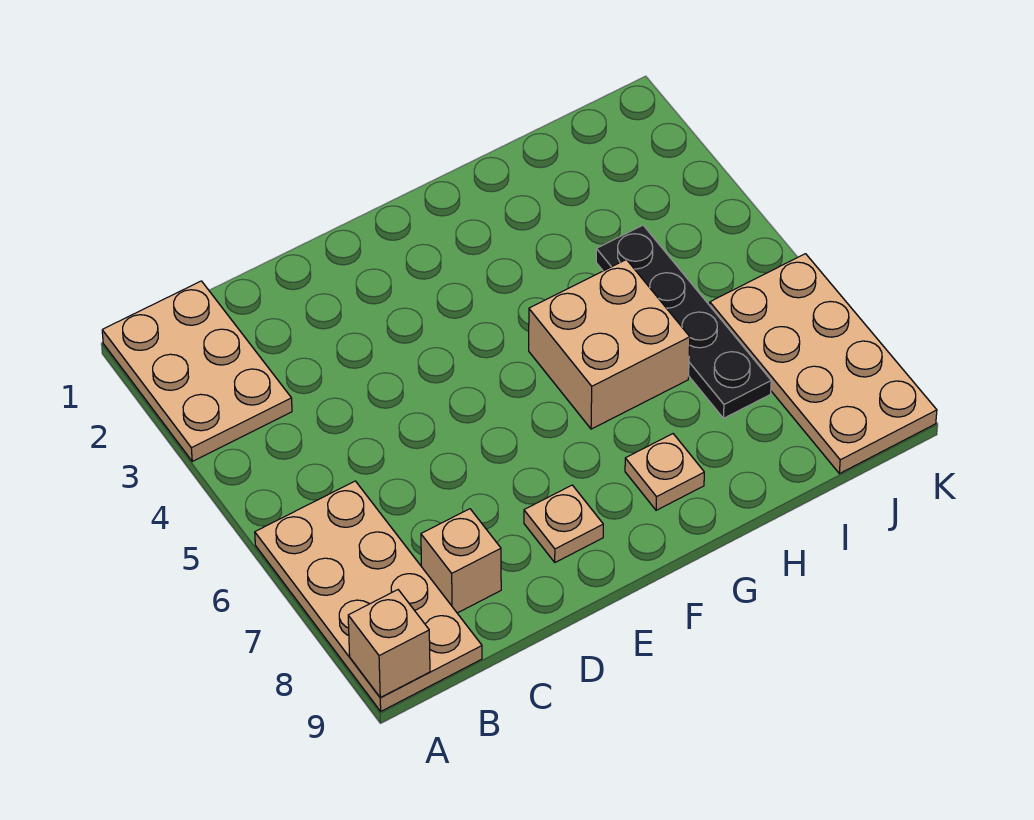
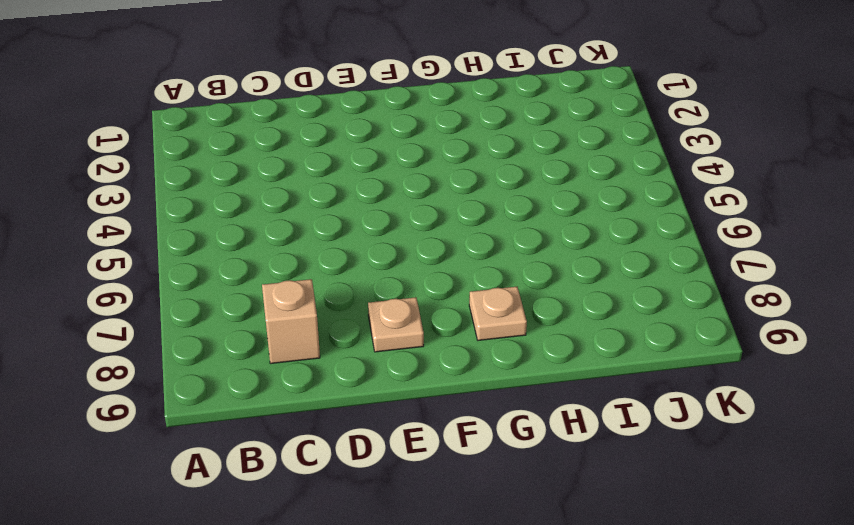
none -> tan 2x3 plate [102,281,292,461]
none -> tan 2x4 plate [255,481,482,711]

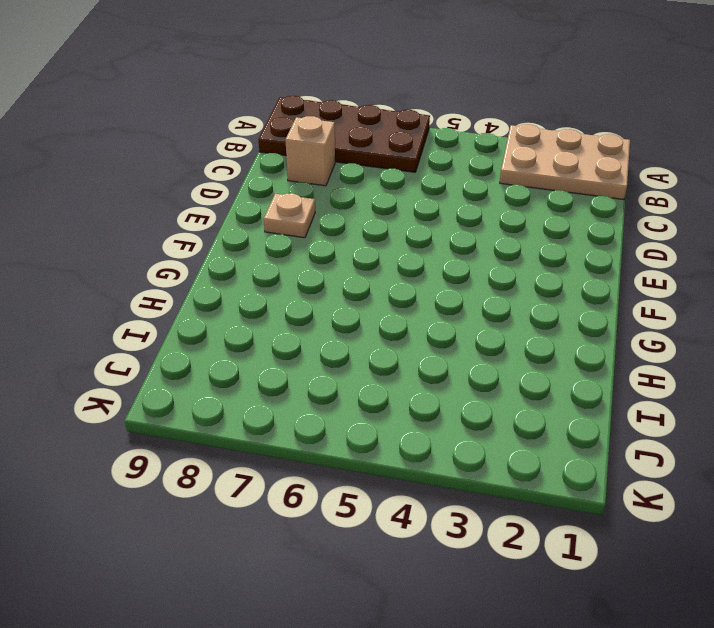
brown 2x4 plate [259,96,430,172] -> tan 2x4 plate [255,481,482,711]
none -> tan 2x2 brick [529,260,690,429]
none -> tan 1x1 plate [625,434,704,510]

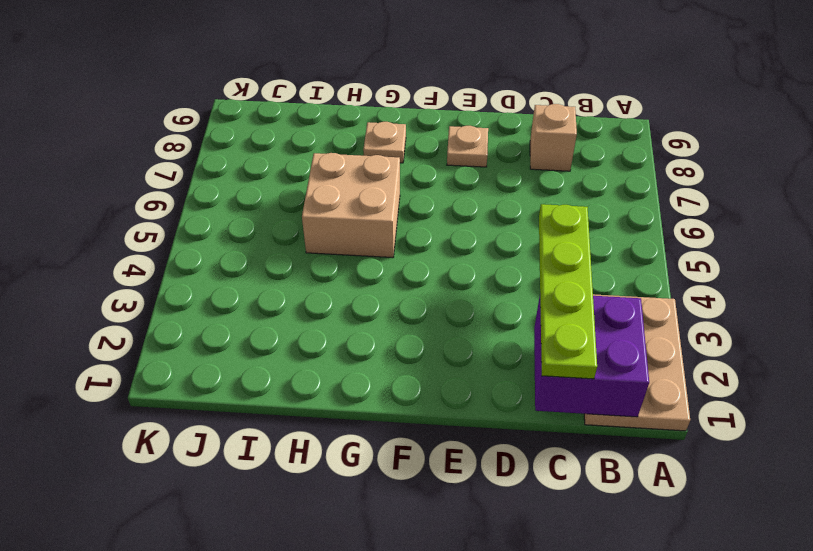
purple 2x2 brick [534,296,649,417] -> none
lime 1x4 plate [539,204,597,379] -> none
none -> tan 2x4 plate [255,481,482,711]
none -> black 1x4 plate [596,225,771,418]

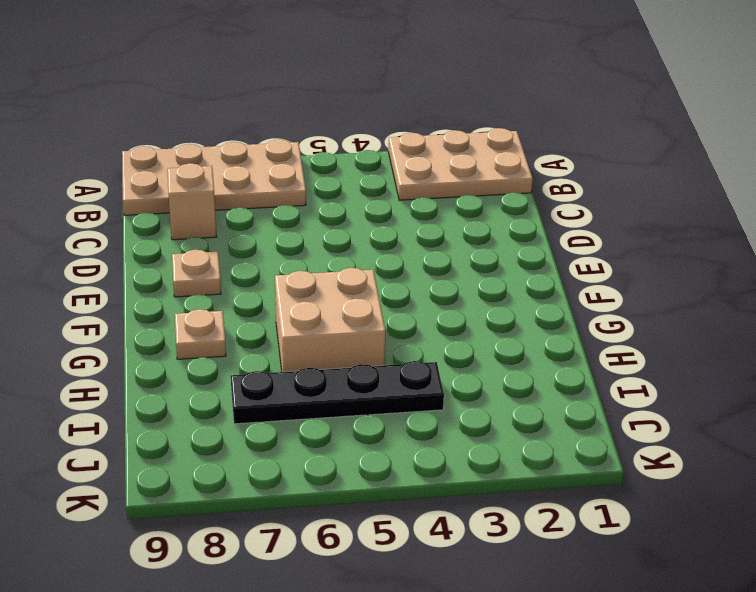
none -> tan 2x4 plate [710,254,937,474]
none -> tan 1x1 brick [348,590,430,697]

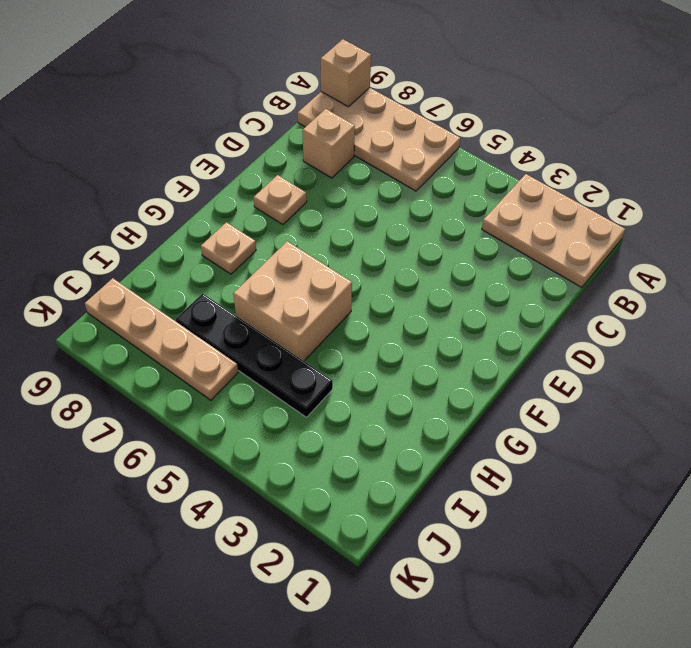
tan 1x4 plate [85,278,238,400] -> tan 2x4 plate [710,254,937,474]

